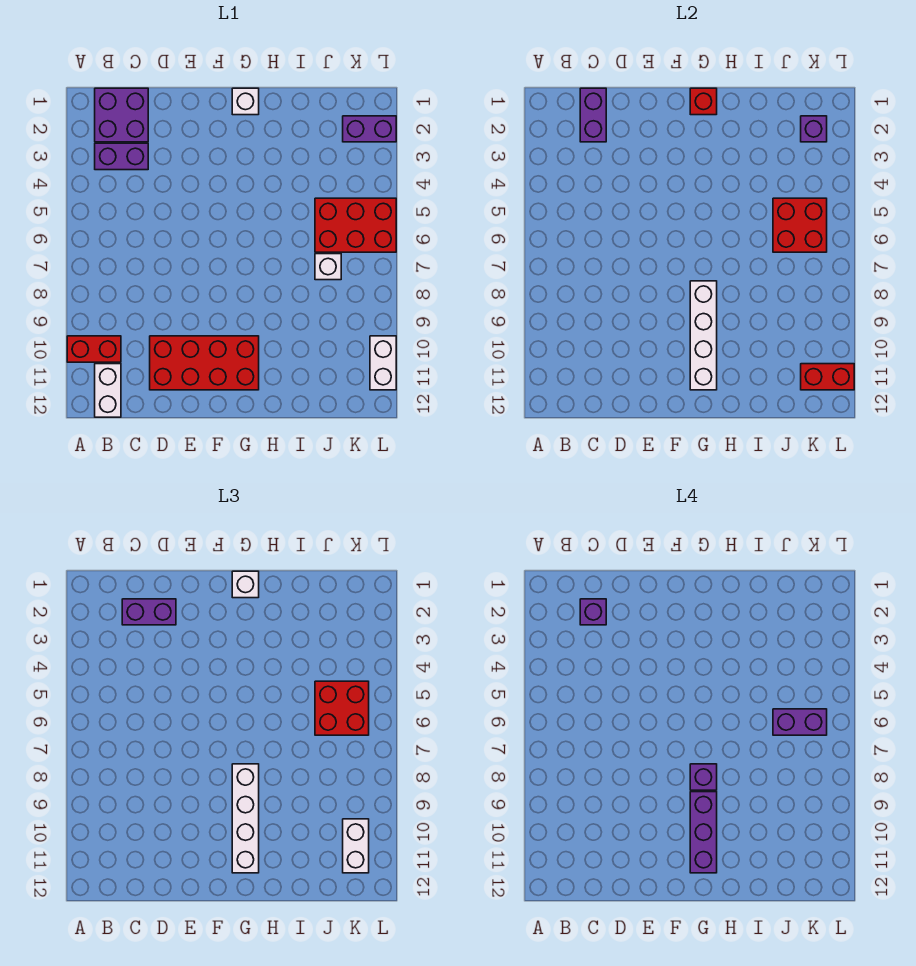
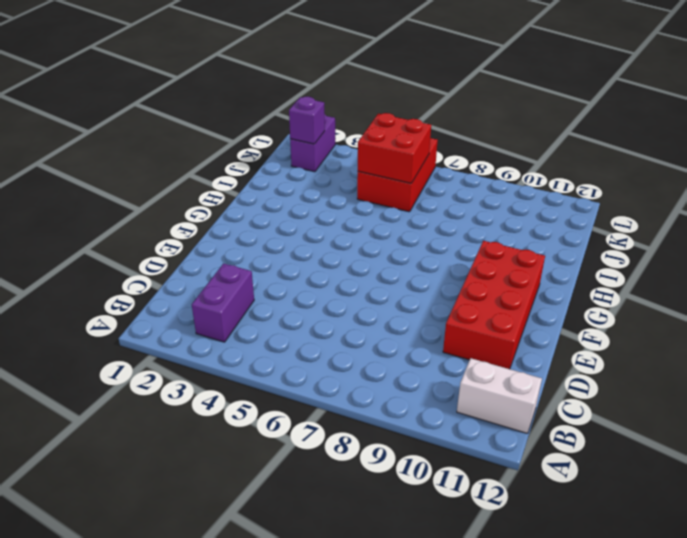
none -> red 1x2 brick [67,336,121,362]
none -> purple 2x2 brick [95,88,148,142]
none -> white 1x1 brick [232,88,259,115]

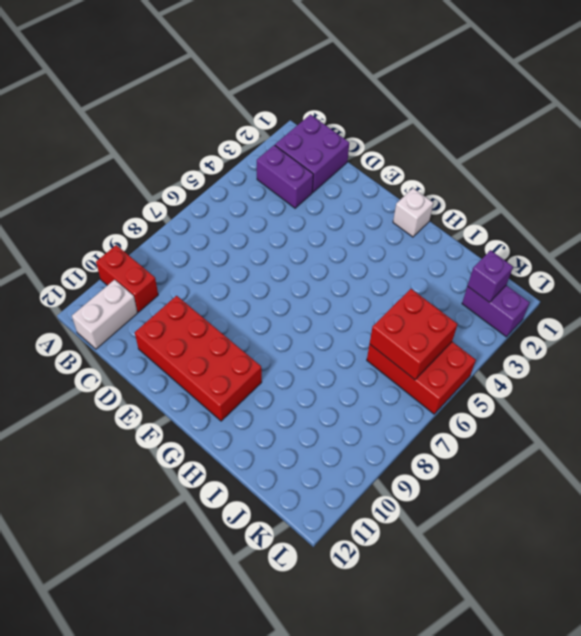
none -> white 1x1 brick [315,254,341,280]
none -> white 1x2 brick [370,336,396,390]
none -> purple 1x2 brick [580,88,606,142]

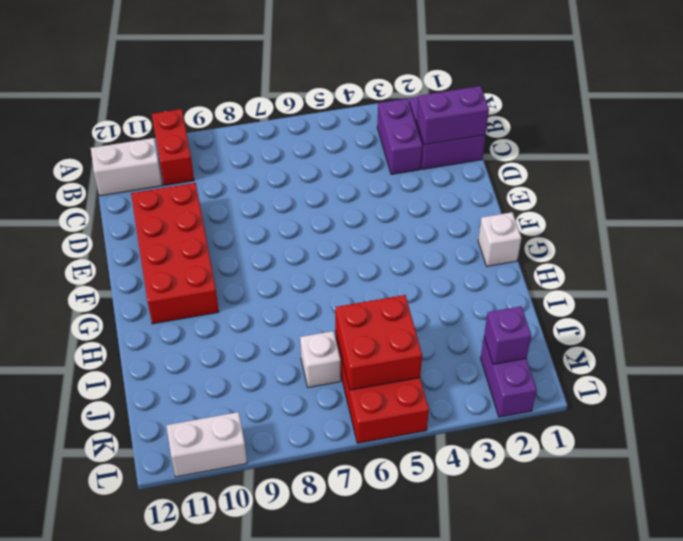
none -> red 1x1 brick [690,88,717,115]
none -> white 1x4 brick [690,281,717,390]
none -> red 1x2 brick [801,364,854,390]

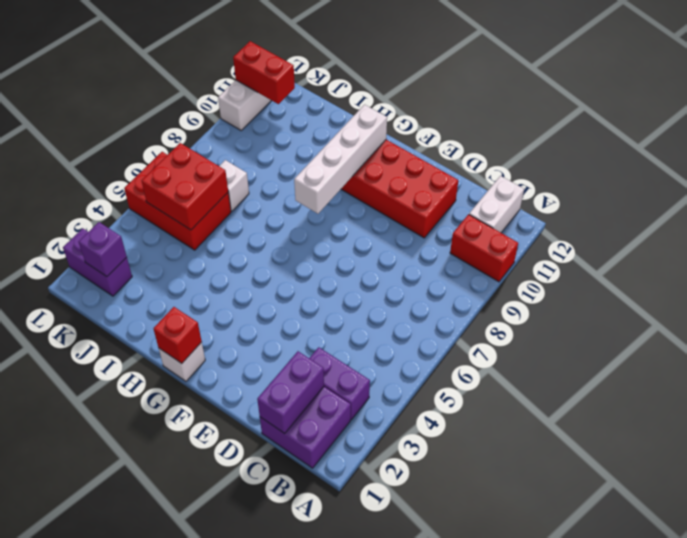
none -> purple 1x2 brick [122,599,176,625]
none -> white 1x1 brick [232,571,259,598]
none -> white 1x4 brick [232,764,259,873]

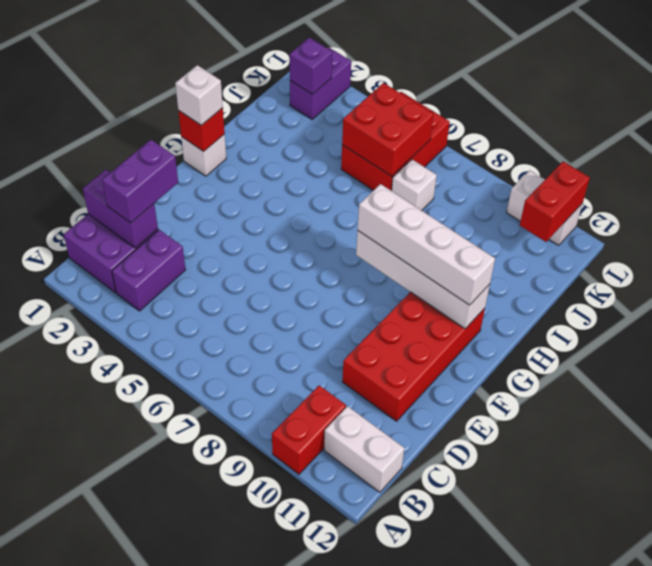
none -> red 2x2 brick [315,681,369,735]
none -> white 1x2 brick [343,819,369,873]
none -> purple 1x1 brick [580,599,606,625]

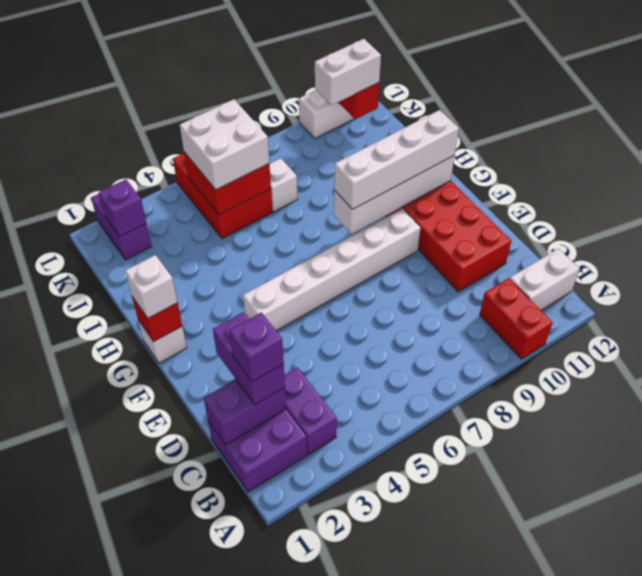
white 1x6 brick [243,209,421,331] -> none
white 2x2 brick [180,99,269,190] -> red 2x2 brick [315,681,369,735]
none -> purple 1x1 brick [690,764,717,790]
none -> purple 1x3 brick [690,792,717,873]
none -> purple 1x2 brick [773,709,827,735]

